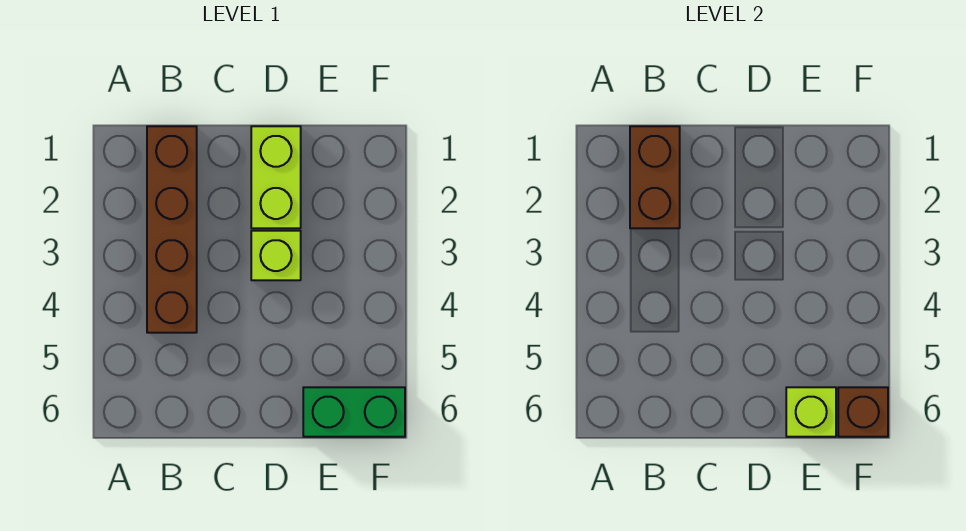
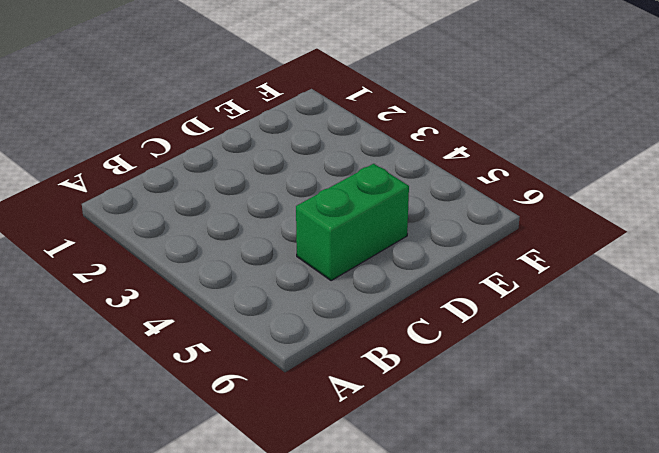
green 1x2 brick [296,164,409,281] -> green 1x2 brick moved to [303,387,405,437]
none -> brown 1x4 brick [147,126,197,333]
none -> lime 1x2 brick [251,126,301,228]

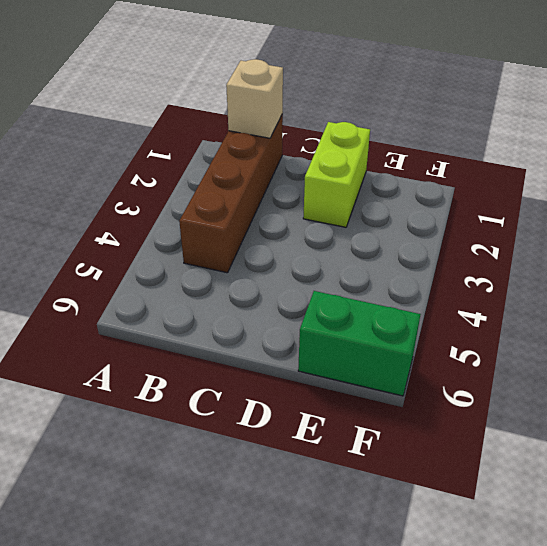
tan 1x1 brick [226,59,283,138] -> brown 1x2 brick [630,126,680,228]
none -> lime 1x1 brick [251,231,301,280]
none -> lime 1x1 brick [786,387,836,437]

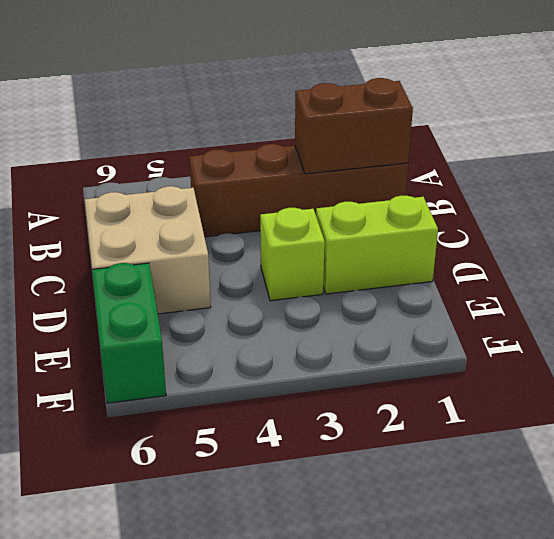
tan 2x2 brick [85,186,211,314] -> none
none -> lime 1x1 brick [786,387,836,437]
none -> brown 1x1 brick [838,387,888,437]

